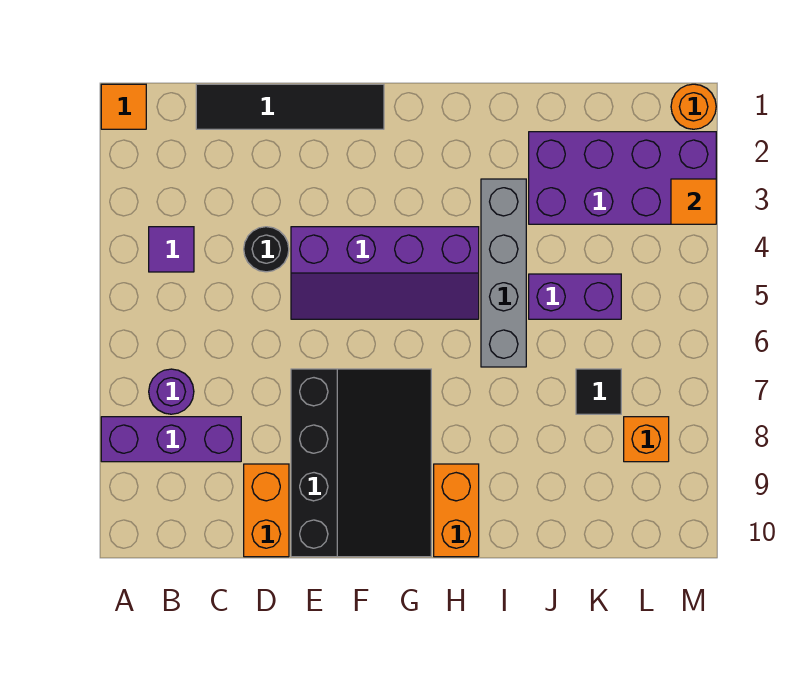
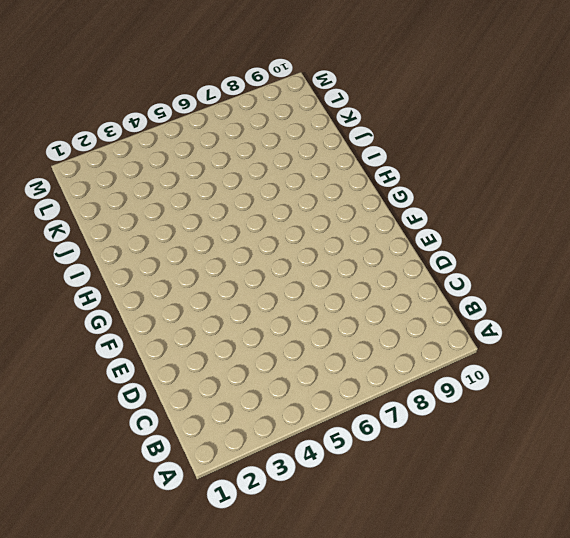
none -> orange 1x1 tile [101,84,146,129]
none -> purple 1x3 brick [101,417,241,462]
none -> purple 1x1 tile [149,227,194,272]

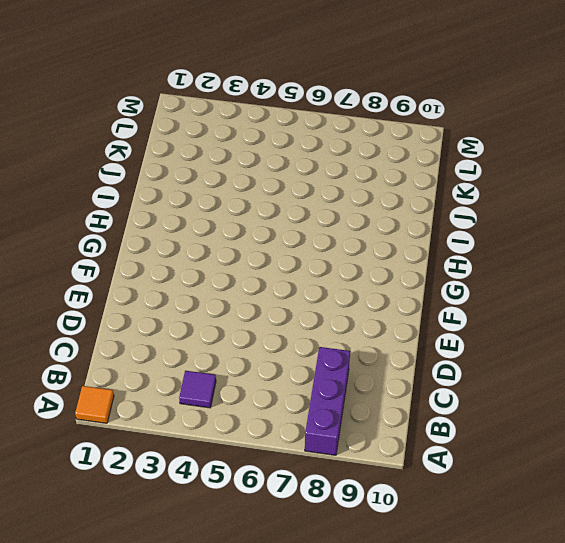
none -> purple 1x1 round brick [149,369,194,414]
none -> black 1x4 tile [196,84,384,129]
none -> black 1x1 round brick [244,227,289,272]

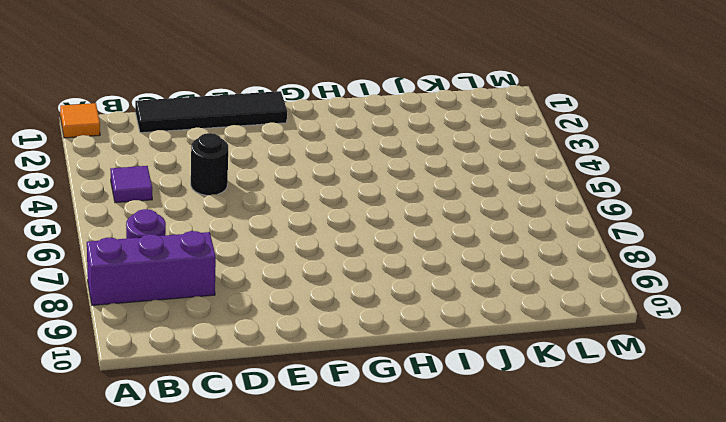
none -> orange 1x2 brick [244,464,289,557]
none -> purple 2x4 slope [291,227,479,319]
none -> black 3x4 slope [291,369,431,557]

